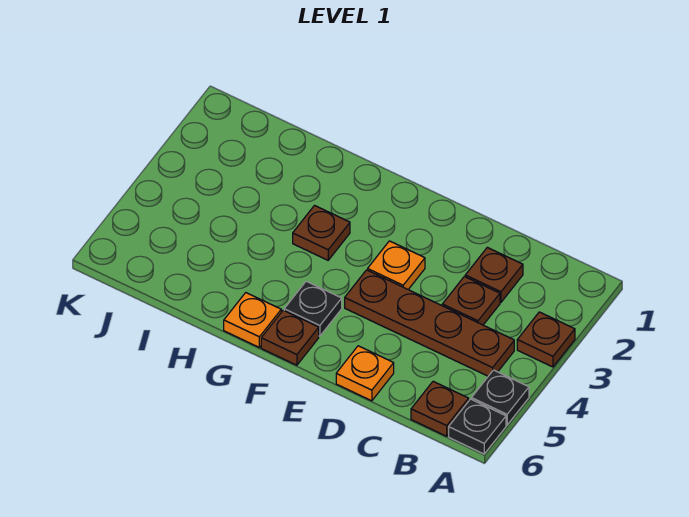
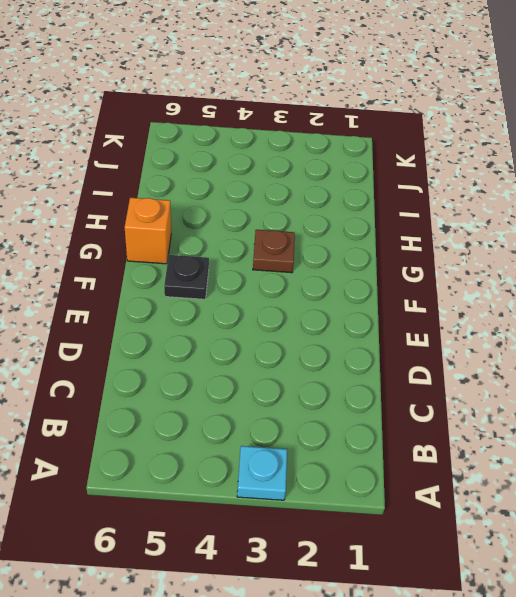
cyan 1x1 plate [237,446,287,500] -> brown 1x1 plate [517,312,575,367]
orange 1x1 brick [125,198,171,264] -> orange 1x1 plate [224,293,281,347]
none -> black 1x1 plate [472,370,529,425]
none -> black 1x1 plate [449,399,506,454]
none -> brown 1x4 plate [345,270,514,376]

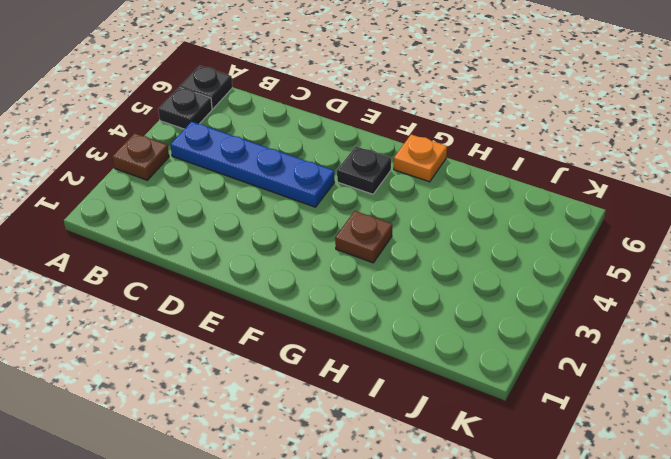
blue 1x4 plate [170,122,334,207] -> brown 1x4 plate [345,270,514,376]
none -> brown 1x1 plate [411,381,469,436]
none -> brown 1x1 plate [465,247,523,302]
none -> brown 1x1 plate [442,277,500,325]

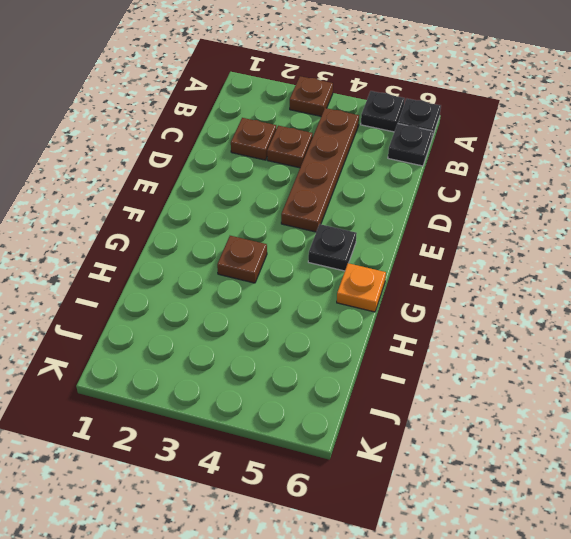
black 1x1 plate [388,123,433,166] -> brown 1x1 plate [411,381,469,436]
none -> orange 1x1 plate [336,346,394,401]
none -> orange 1x1 plate [368,241,425,289]
none -> brown 1x1 plate [261,310,319,365]

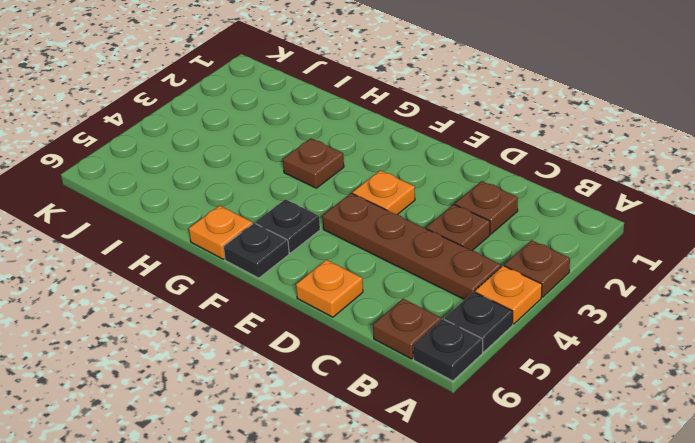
orange 1x1 plate [475,266,542,324] -> none
black 1x1 plate [223,223,289,278] -> brown 1x1 plate [261,310,319,365]

